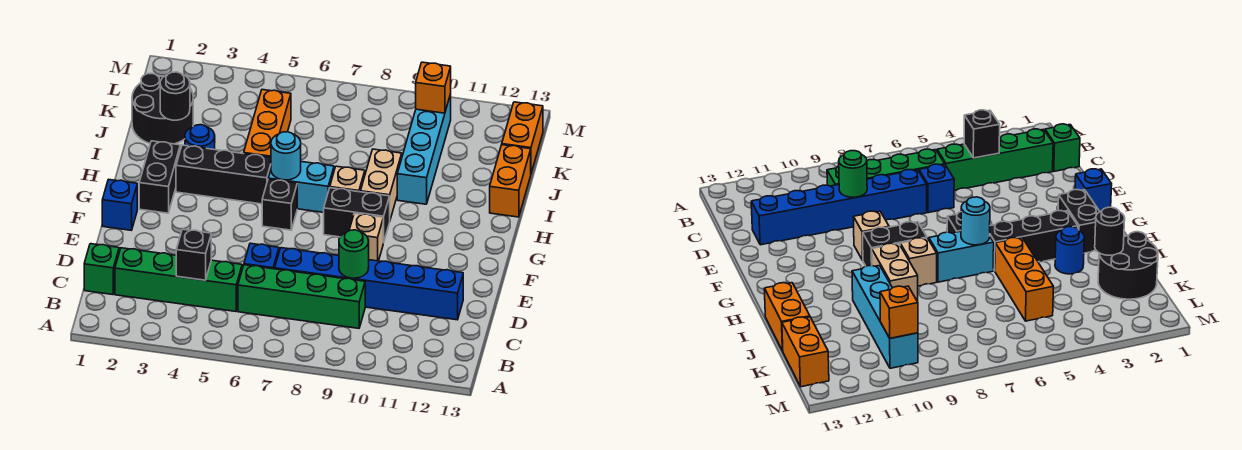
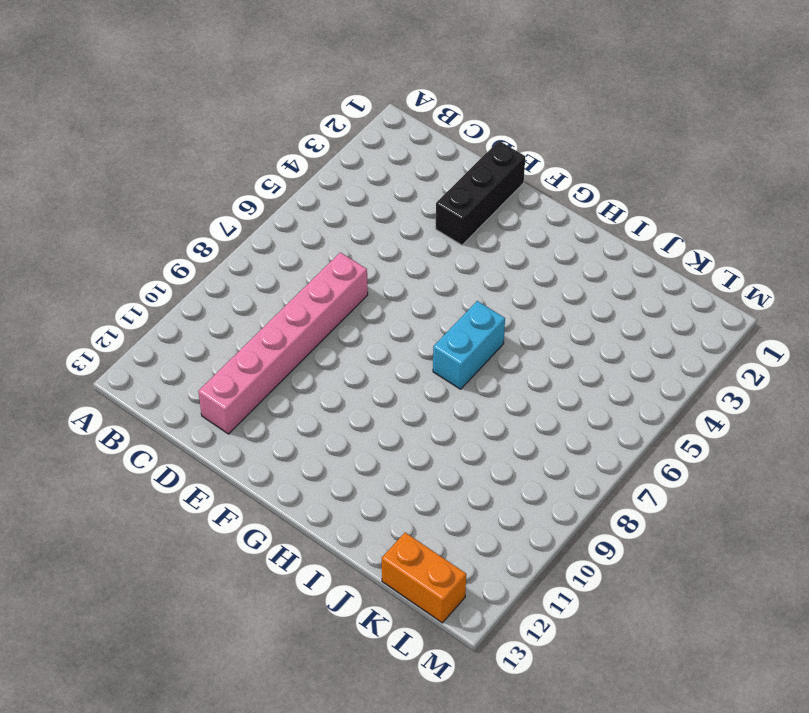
pink 1x6 brick [198,252,368,434] -> blue 1x6 brick [275,248,463,320]
black 1x3 brick [436,141,525,245] -> black 1x3 brick moved to [176,145,271,204]
none -> green 1x1 brick [84,244,119,295]
none -> green 1x4 brick [115,248,242,312]
none -> green 1x4 brick [238,265,365,328]

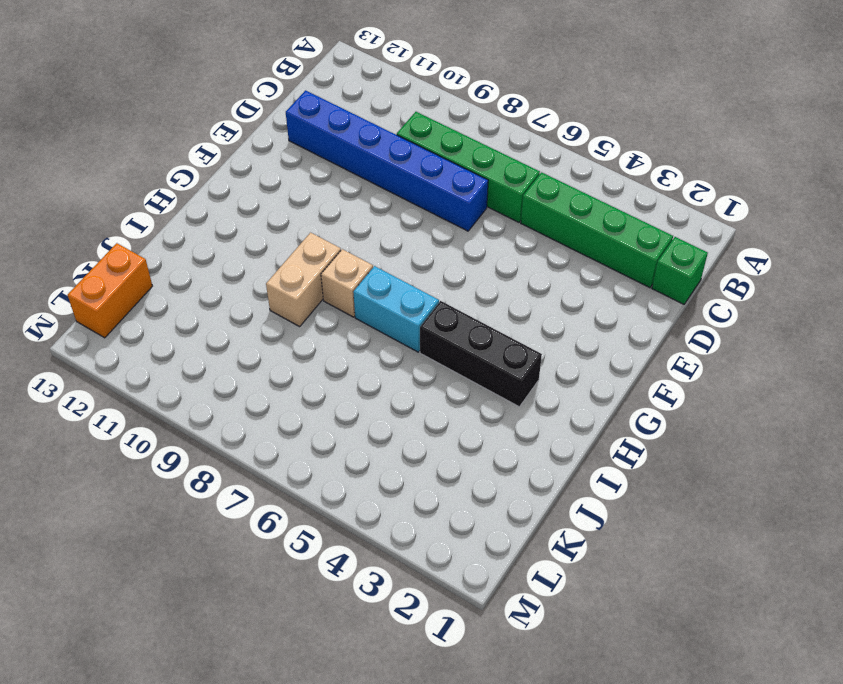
none -> blue 1x1 brick [244,243,279,269]
none -> blue 1x1 brick [102,179,137,230]
none -> tan 1x1 brick [349,213,383,261]

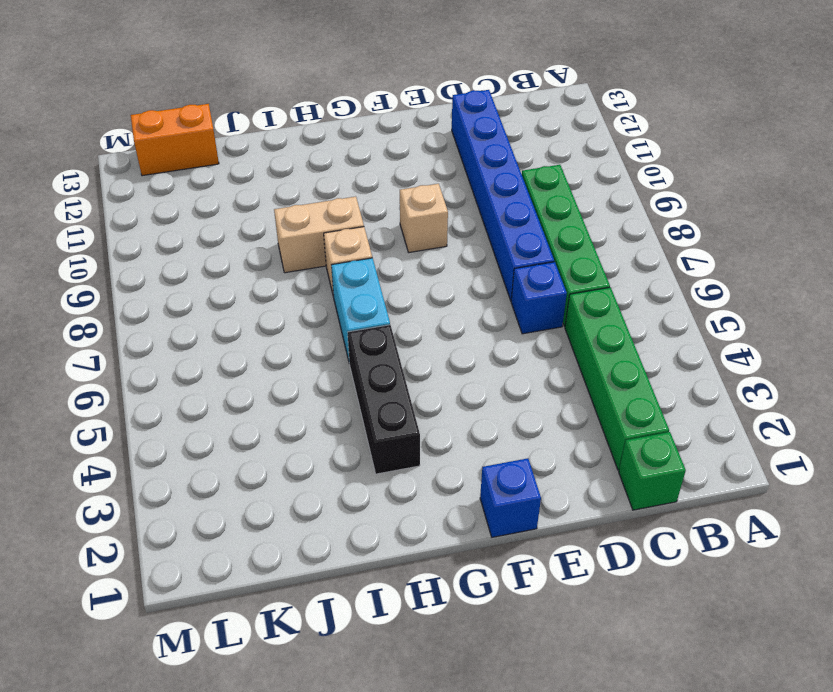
none -> black 1x2 brick [139,141,180,213]
none -> black 1x1 brick [262,179,297,230]
none -> black 1x2 brick [324,188,390,243]

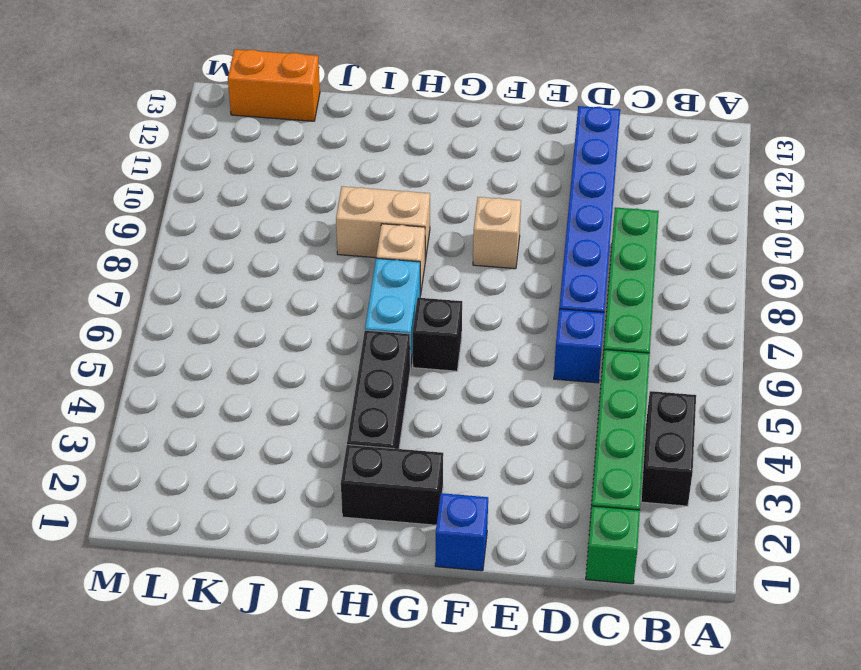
black 1x2 brick [641,391,696,506] -> black 1x2 brick moved to [324,188,390,243]
none -> blue 1x1 round brick [185,125,215,150]
none -> orange 1x3 brick [244,90,291,157]
none -> cyan 1x4 brick [397,94,451,204]

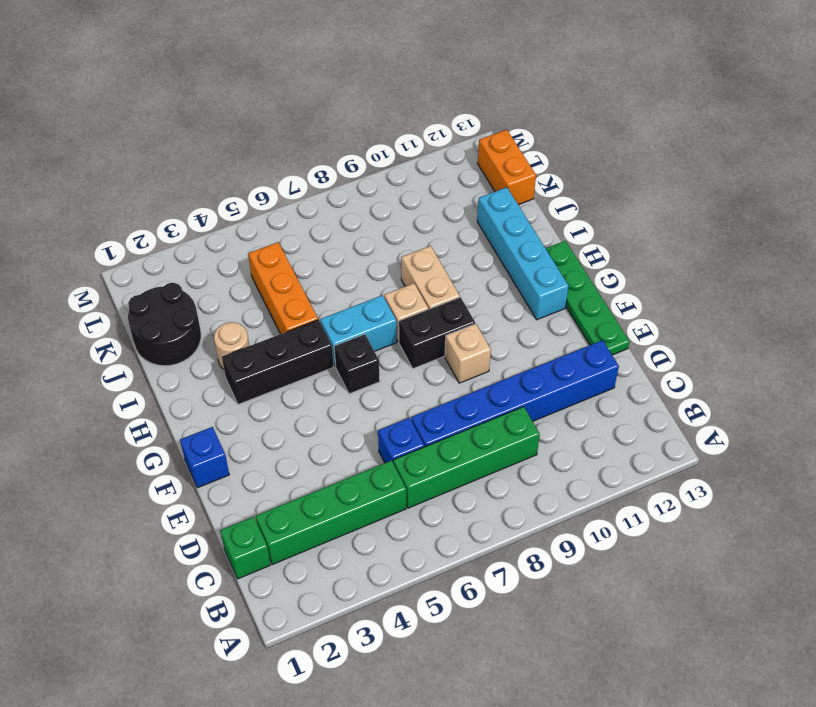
green 1x4 plate [545,241,629,355] -> none
cyan 1x4 brick [477,187,569,320] -> cyan 1x4 brick moved to [397,94,451,204]
tan 1x1 round brick [214,322,249,369] -> blue 1x1 round brick [185,125,215,150]
none -> black 1x2 brick [139,141,180,213]
none -> orange 1x2 brick [490,145,531,217]
none -> black 1x1 brick [176,229,211,280]

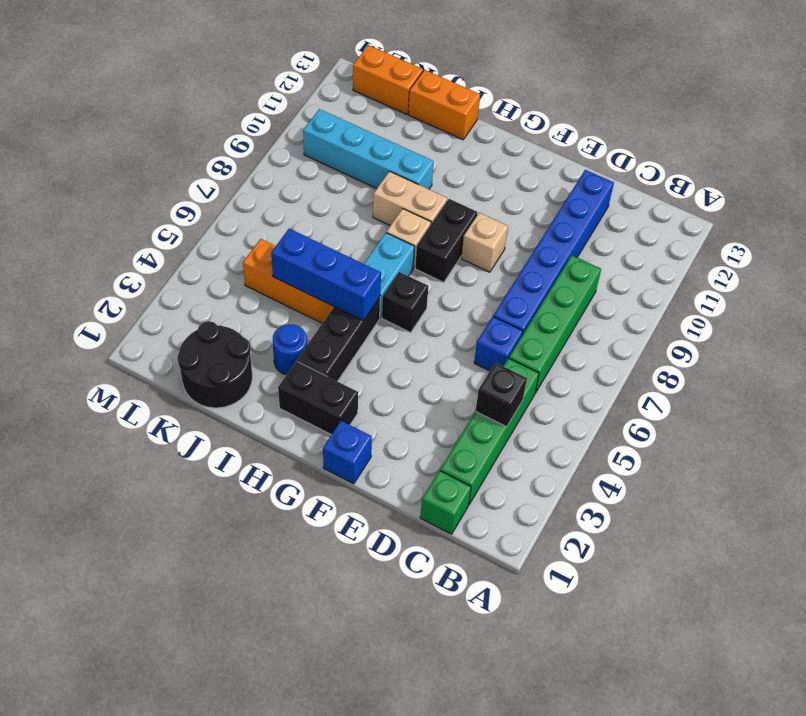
blue 1x3 brick [271,229,381,321] -> none
none -> green 1x1 round brick [339,230,369,278]
none -> cyan 1x1 round brick [271,132,301,180]
none -> black 1x1 round brick [160,72,190,120]

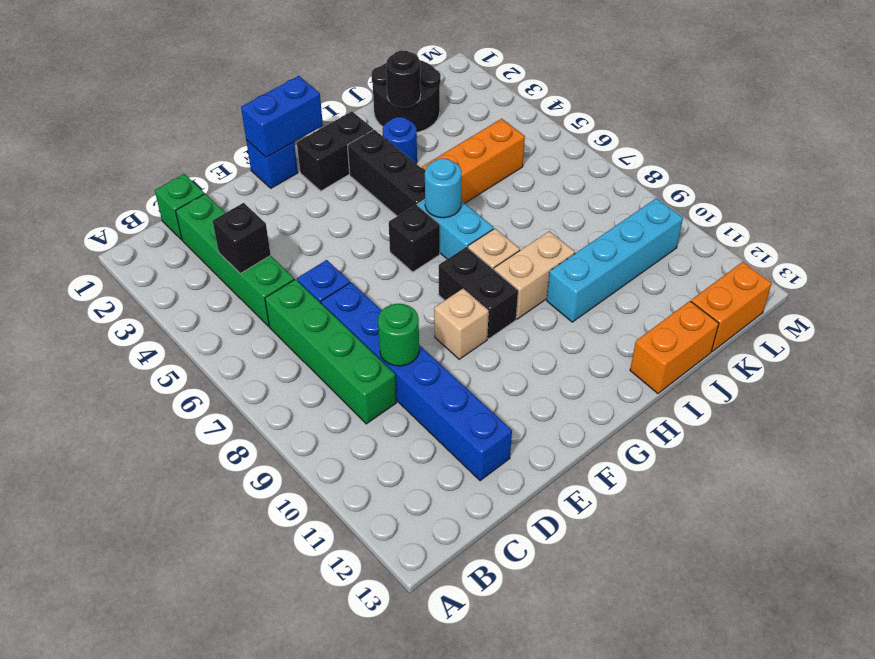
blue 1x2 brick [241,76,323,157] -> none
none -> orange 1x1 brick [416,62,451,113]

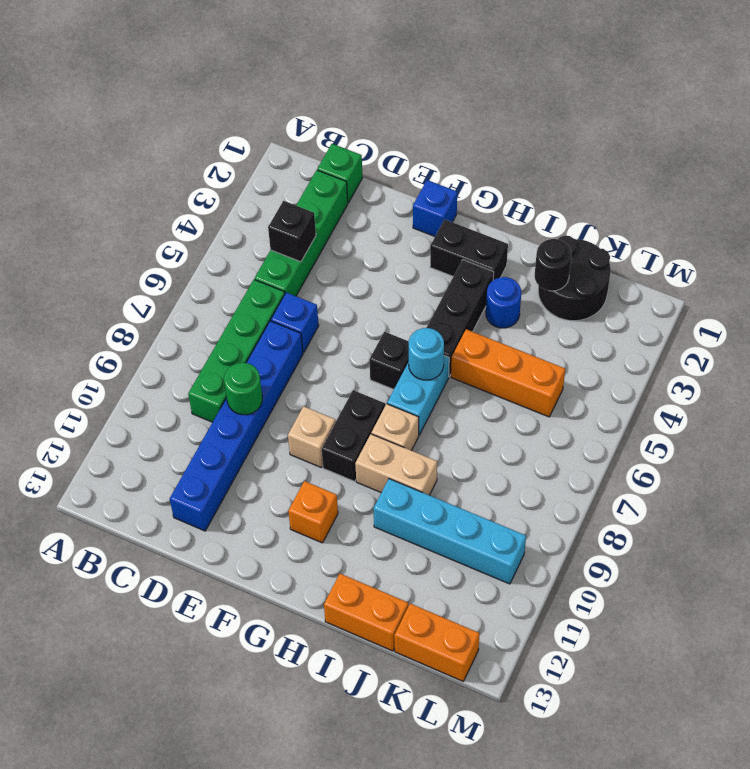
orange 1x1 brick [288,481,338,543] -> orange 1x1 brick moved to [416,62,451,113]

